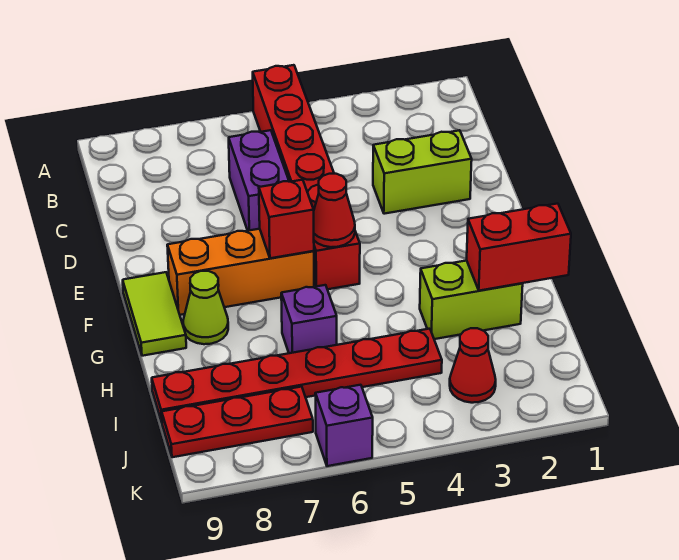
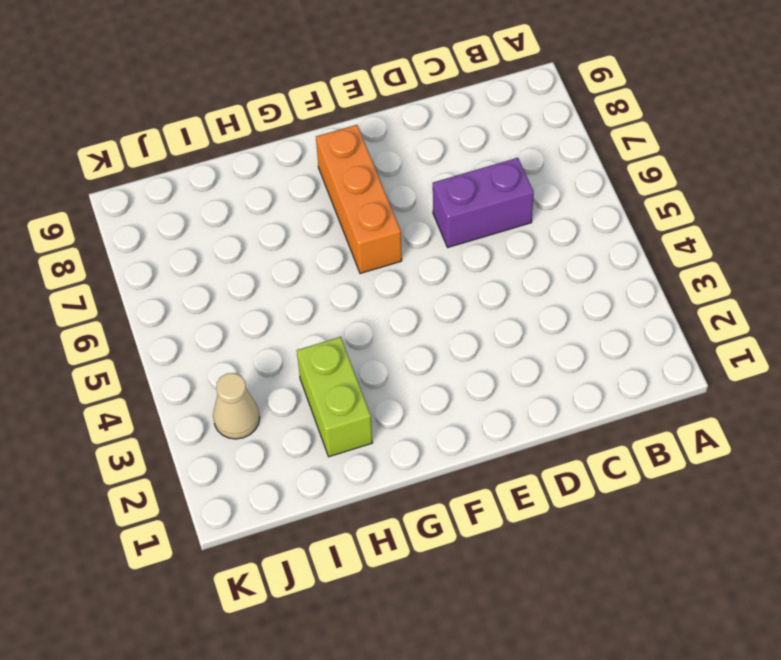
tan 1x1 cone [213,373,260,439] -> red 1x1 cone [450,328,496,403]
none -> red 1x6 brick [253,65,360,289]
none -> lime 1x2 brick [373,130,472,214]
none -> lime 1x2 tile [123,272,186,356]

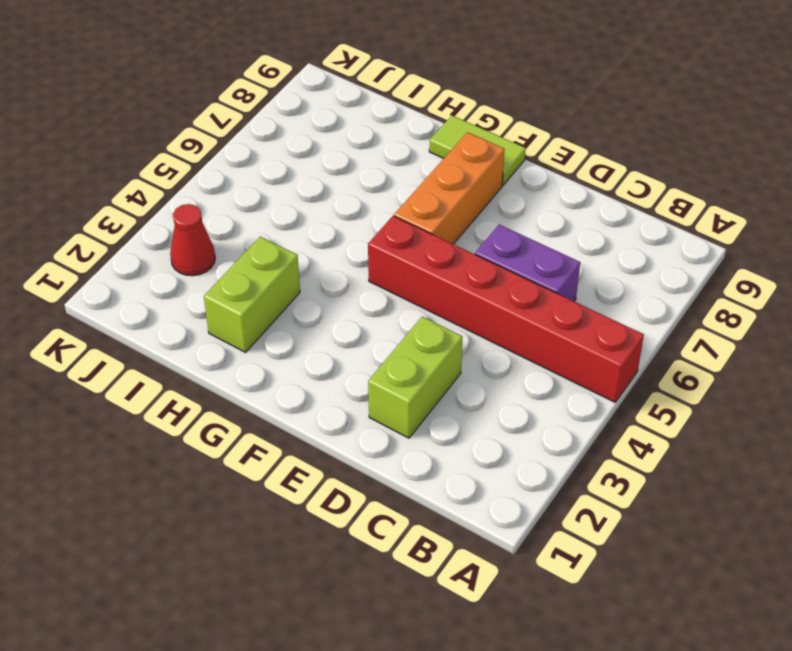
none -> lime 1x1 cone [183,271,228,344]
none -> purple 1x1 brick [281,285,337,353]
none -> red 1x6 plate [152,329,442,422]

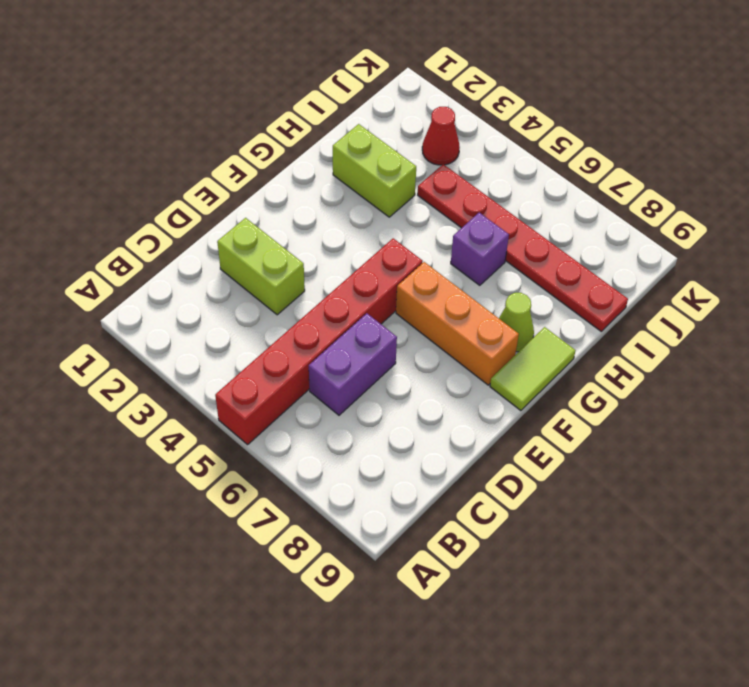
none -> red 1x3 plate [162,387,313,457]
none -> purple 1x1 brick [315,385,373,466]
none -> red 1x1 cone [314,174,355,247]

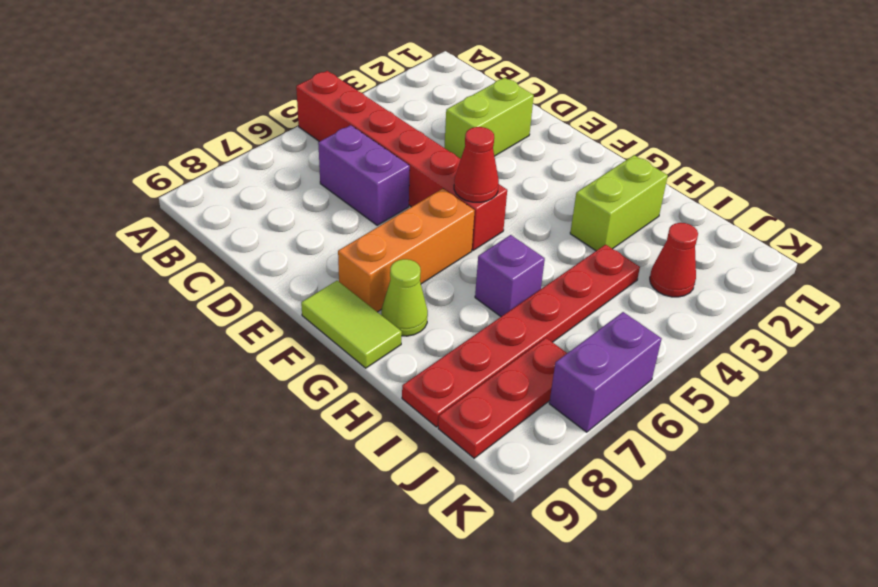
purple 1x2 brick [549,312,661,432] -> purple 1x1 brick [315,385,373,466]
none -> red 1x1 brick [259,180,314,258]
none -> red 1x2 brick [467,204,571,291]

